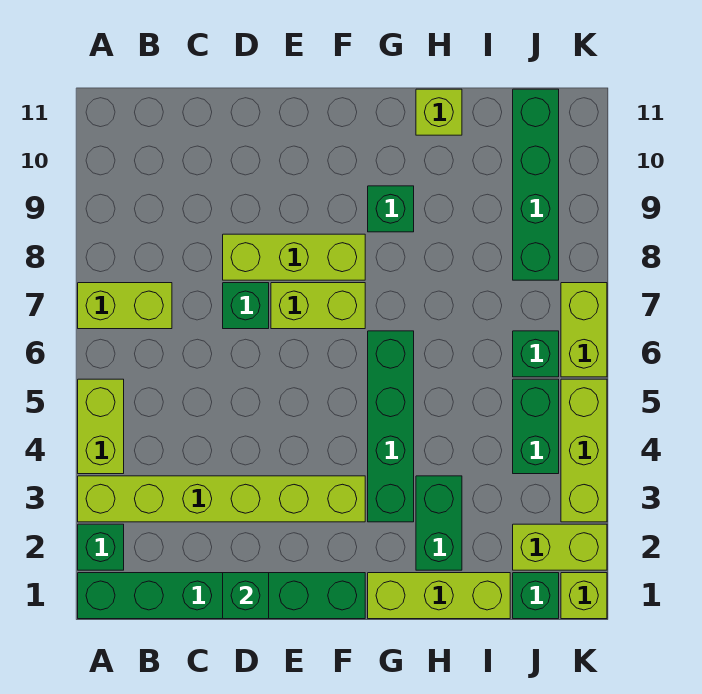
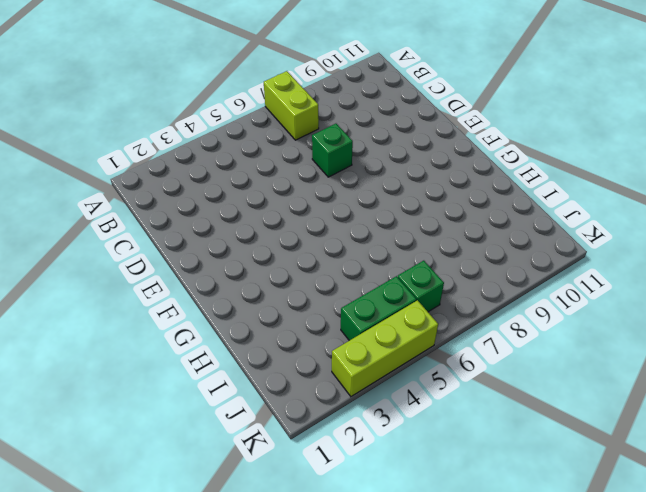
none -> green 1x6 brick [78,573,365,619]
none -> green 1x1 brick [78,524,124,570]
none -> lime 1x6 brick [78,476,365,522]

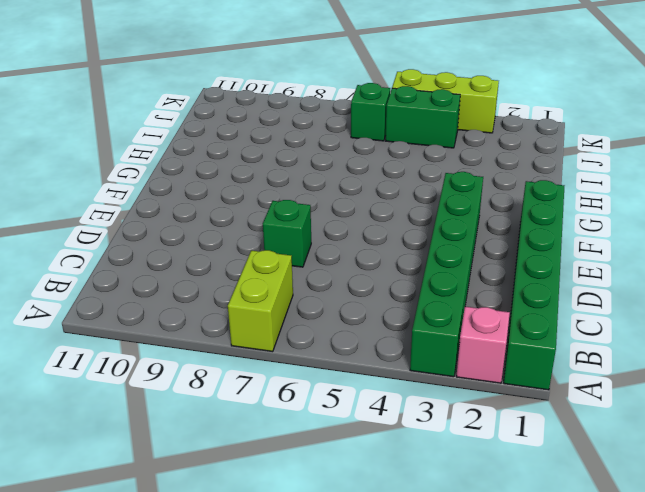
pink 1x1 brick [456,307,510,383] -> green 1x1 brick [78,524,124,570]
green 1x6 brick [410,172,483,377] -> lime 1x6 brick [78,476,365,522]
none -> lime 1x2 brick [78,379,124,474]
none -> lime 1x3 brick [223,234,365,280]
none -> lime 1x2 brick [271,283,365,329]

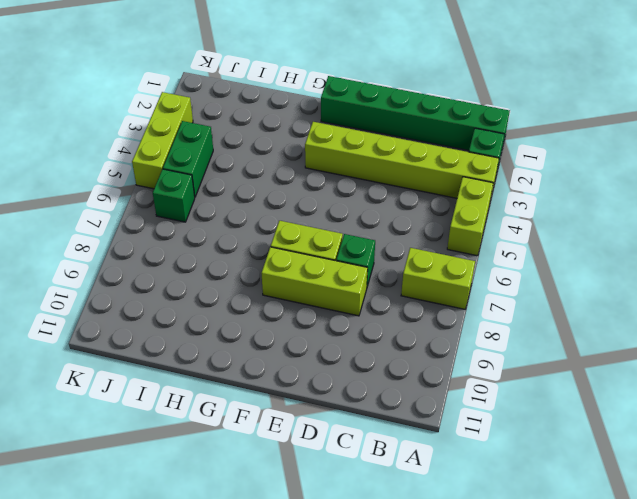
none -> lime 1x3 brick [368,573,510,619]
none -> green 1x4 brick [368,331,414,522]
none -> green 1x1 brick [368,186,414,232]

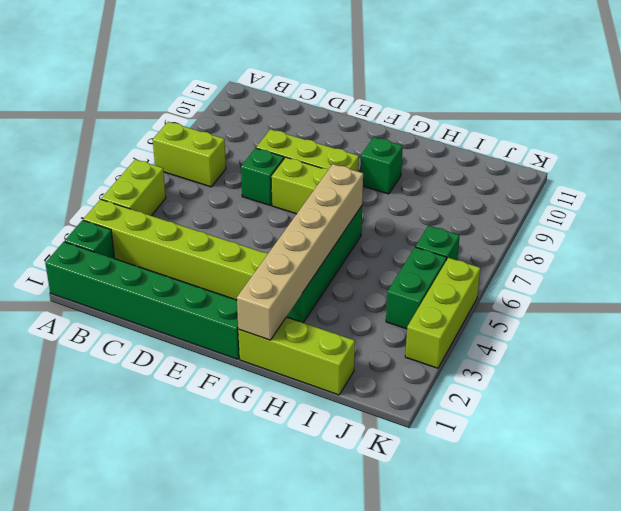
tan 1x6 brick [237,164,363,340] -> none
none -> green 1x2 brick [416,476,462,570]
none -> lime 1x1 brick [416,89,462,135]
none -> green 1x1 brick [513,573,559,619]

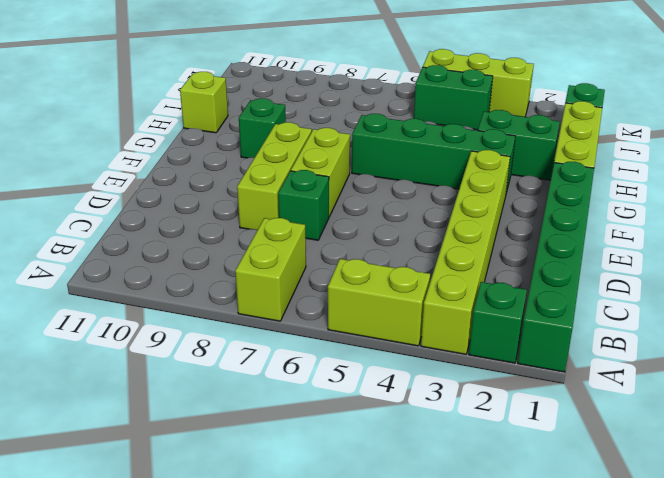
none -> lime 1x2 brick [513,524,607,570]
none -> green 1x1 brick [513,331,559,377]
none -> green 1x4 brick [513,89,559,280]

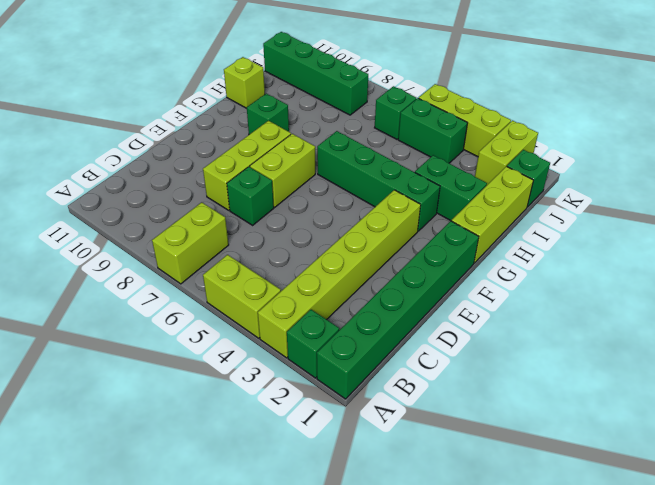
none -> lime 1x1 brick [561,573,607,619]
none -> lime 1x2 brick [561,283,607,377]
none -> green 1x1 brick [223,573,269,619]

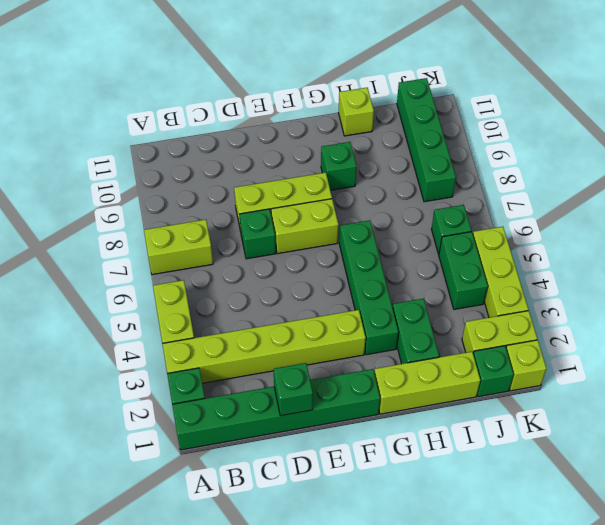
none -> lime 1x2 brick [561,283,607,377]

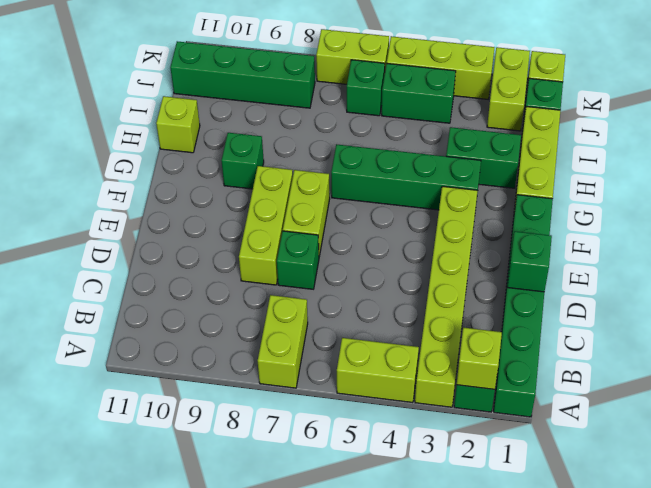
lime 1x1 brick [457,328,502,389] -> none

